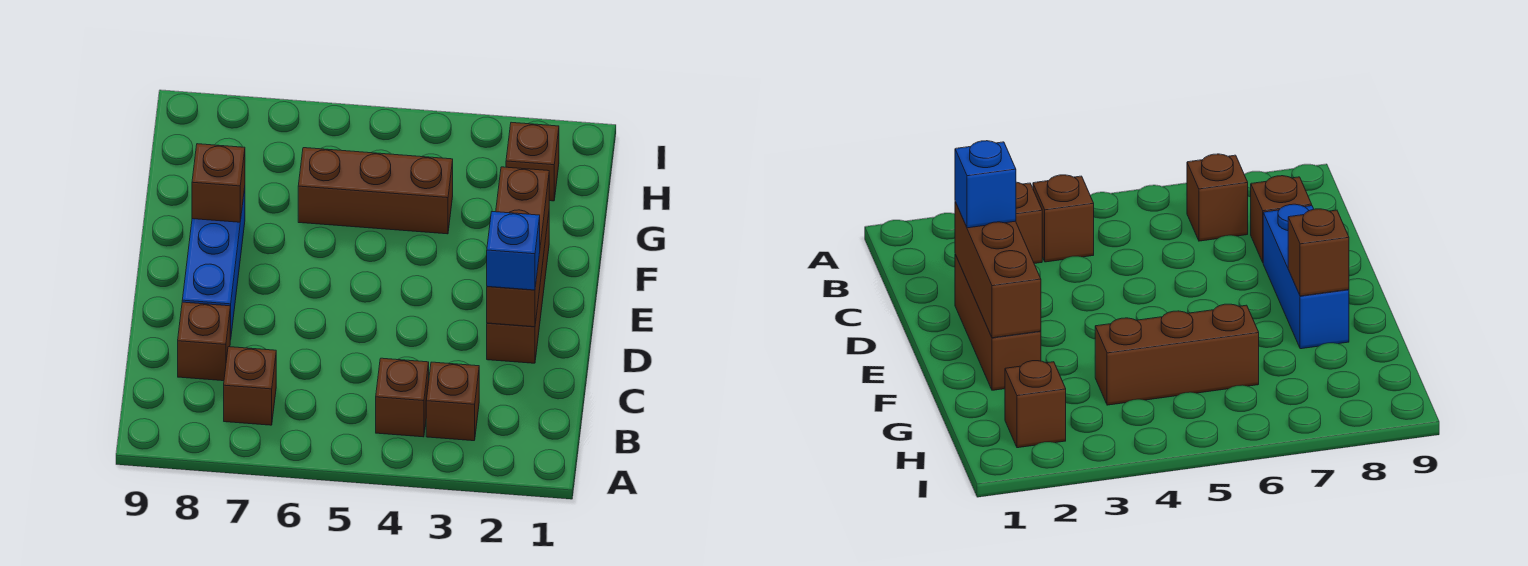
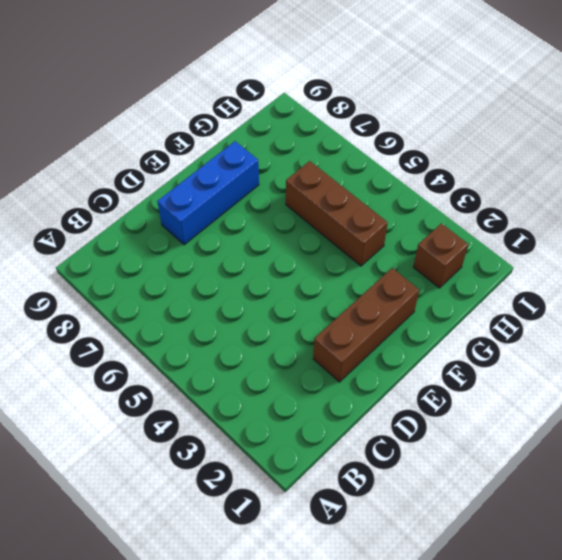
none -> brown 1x1 brick [426,362,479,441]
none -> brown 1x1 brick [376,358,429,437]

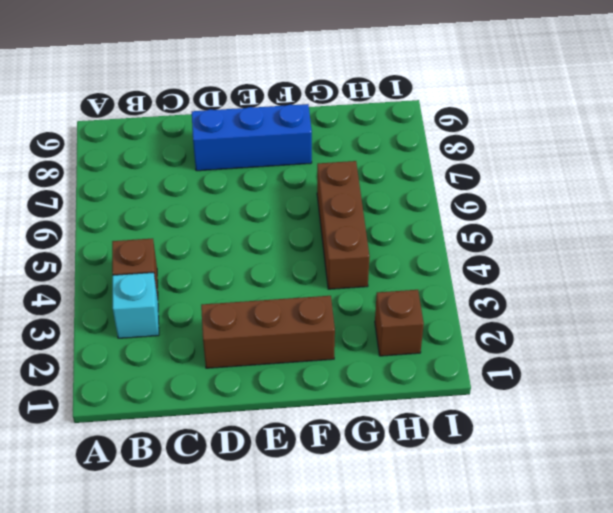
cyan 1x1 brick [113,272,159,338] -> brown 1x1 brick [426,362,479,441]
none -> brown 1x1 brick [224,347,276,425]
none -> brown 1x1 brick [178,302,230,381]

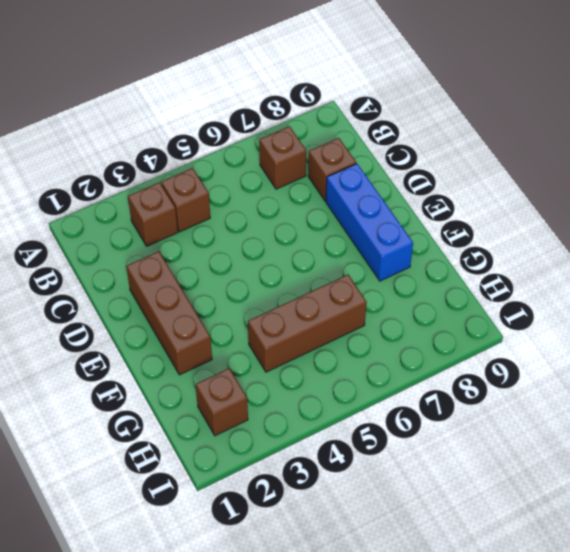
none -> brown 1x3 brick [487,167,549,327]
none -> brown 1x1 brick [192,144,245,222]

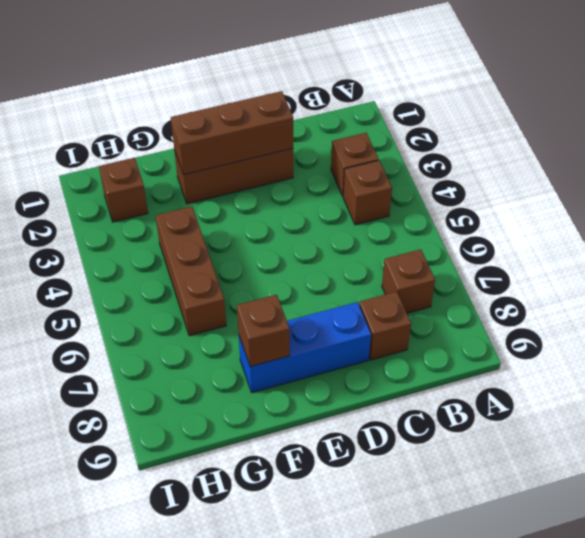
none -> blue 1x1 brick [487,212,540,290]

